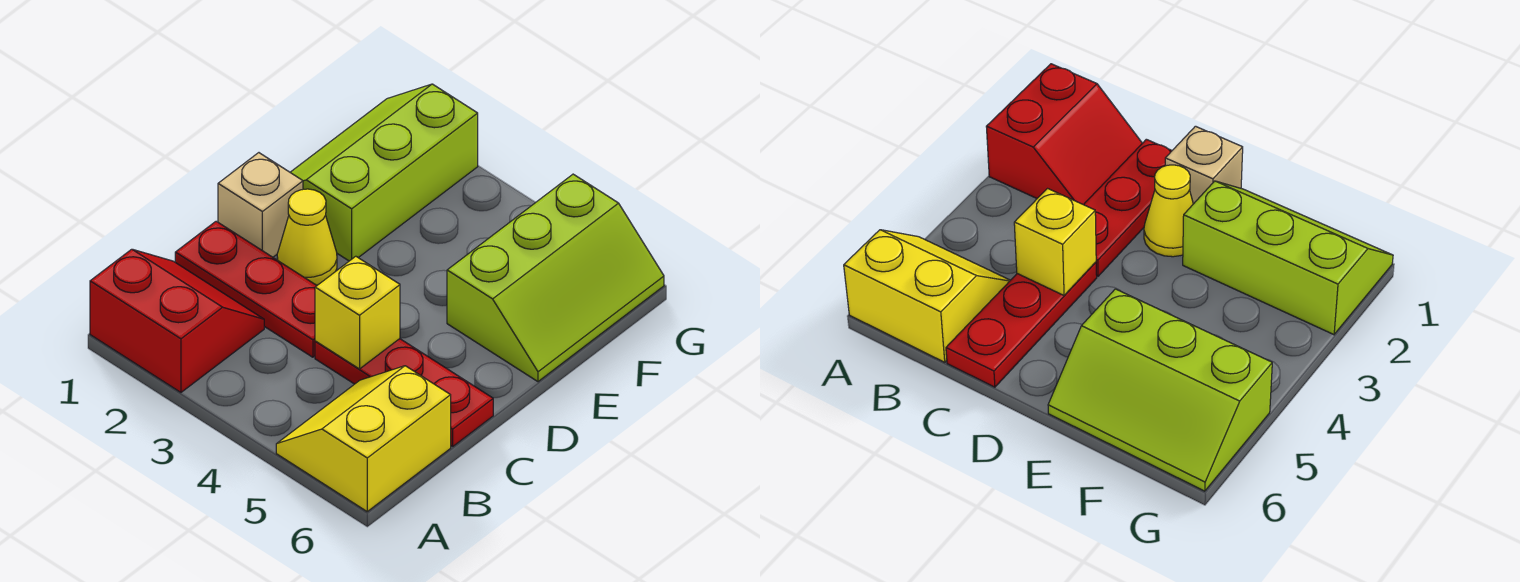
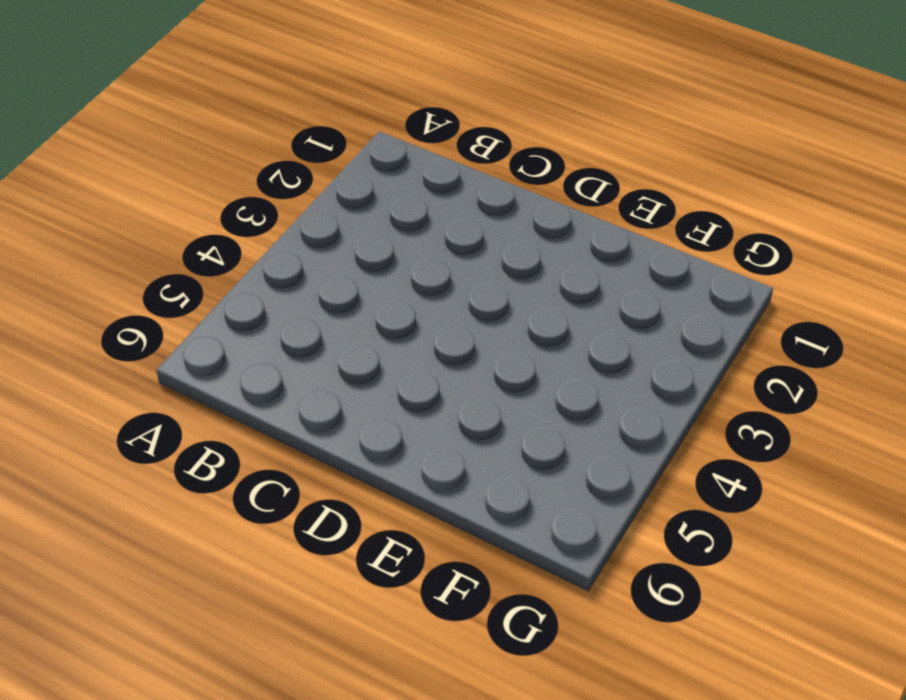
none -> red 2x2 slope [90,249,264,392]
none -> yellow 2x2 slope [276,366,451,511]

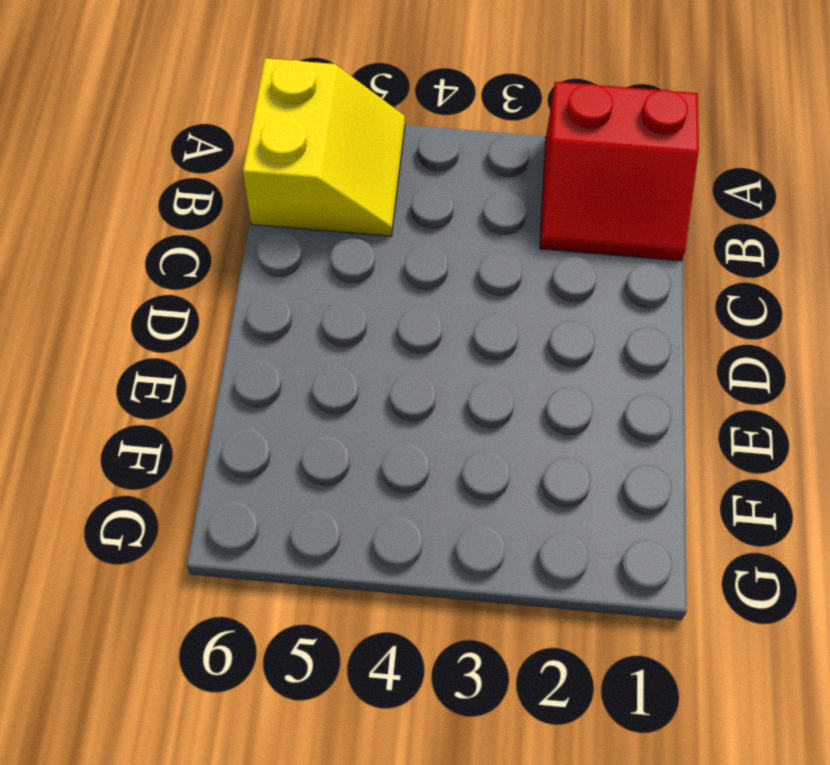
none -> red 1x3 plate [175,221,317,357]
none -> red 1x3 plate [315,339,493,447]

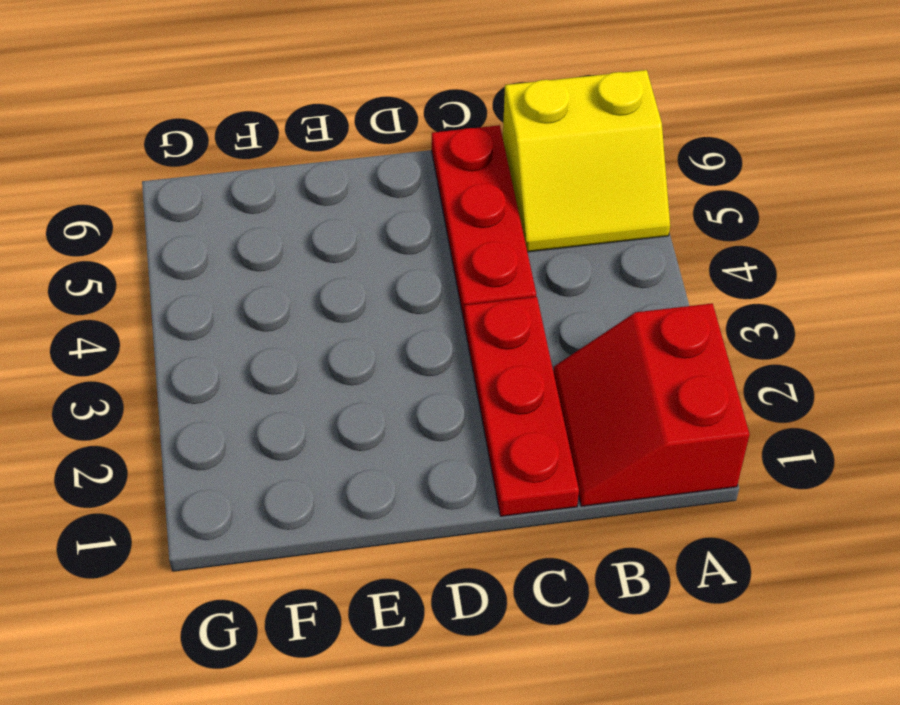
none -> tan 1x1 brick [218,153,303,257]
none -> yellow 1x1 cone [277,189,337,285]

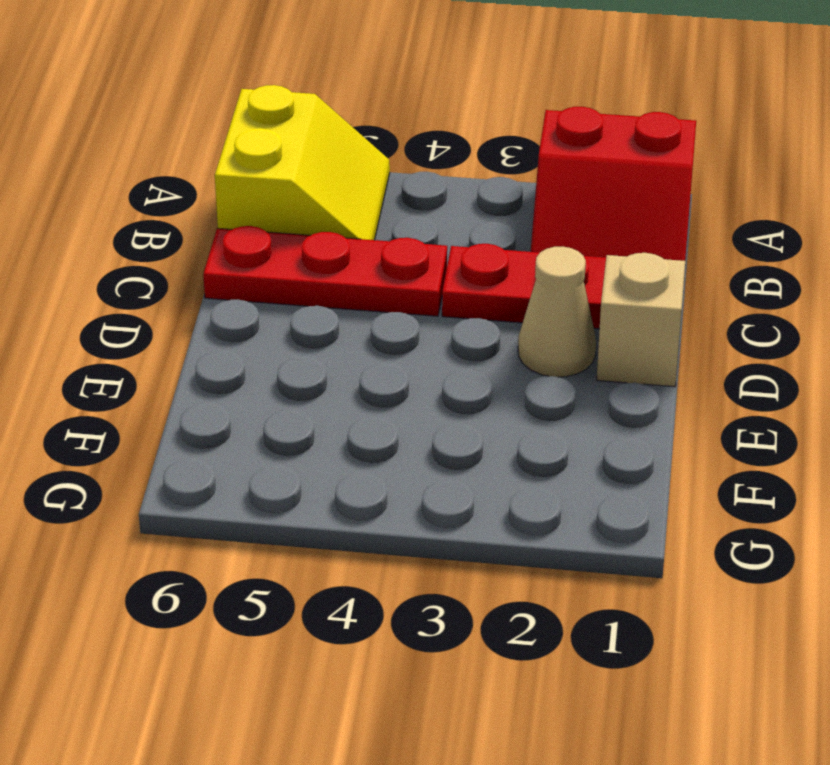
tan 1x1 cone [518,247,596,377] -> yellow 1x1 cone [277,189,337,285]
none -> lime 2x3 slope [290,84,478,261]
none -> lime 2x3 slope [447,174,664,382]

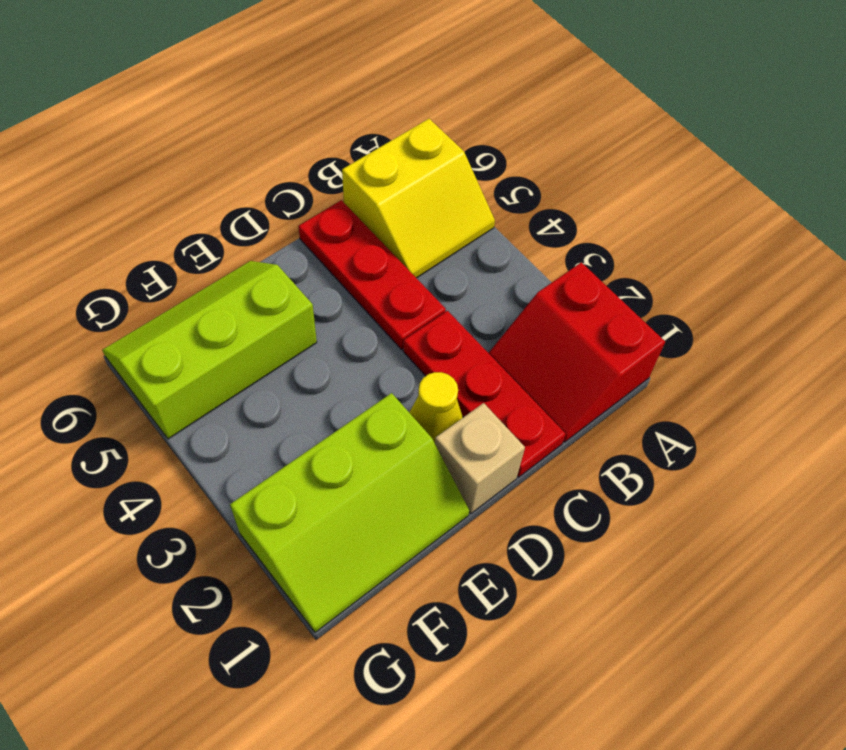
none -> yellow 1x1 brick [315,256,400,369]

